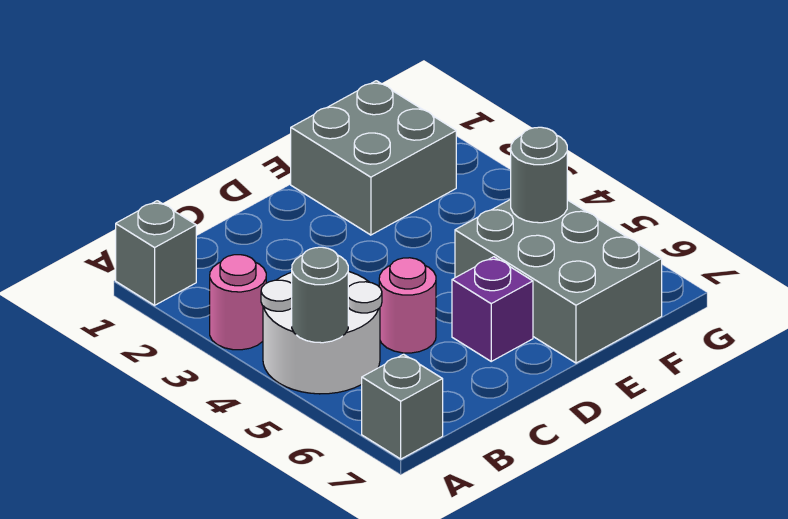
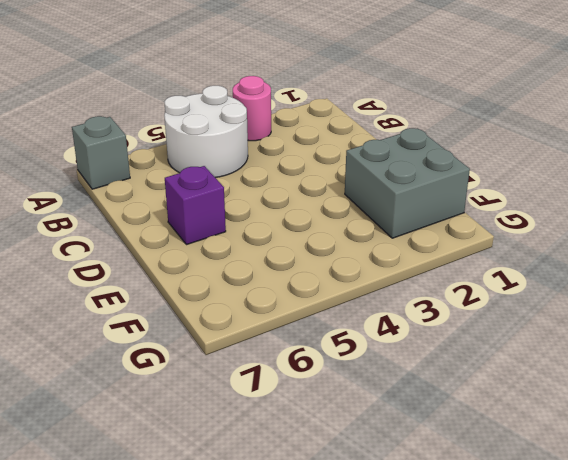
none -> grey 1x1 brick [116,201,196,305]
none -> pink 1x1 round brick [379,258,436,353]

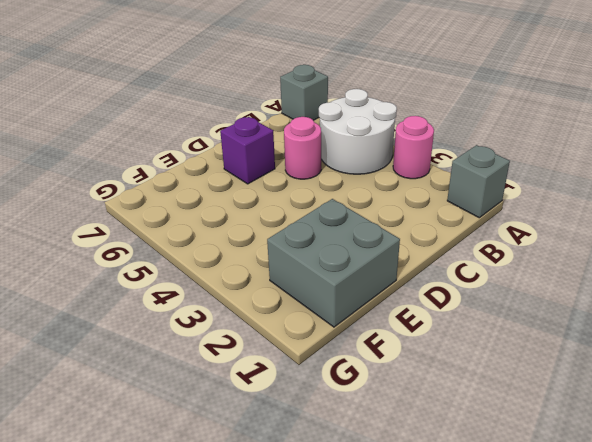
none -> grey 2x3 brick [455,199,662,363]
none -> grey 1x1 round brick [292,247,348,343]

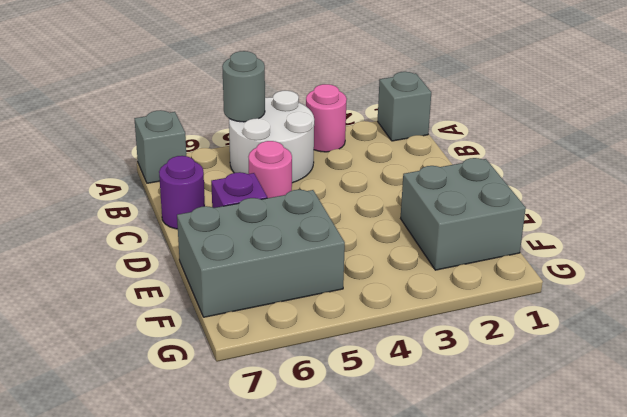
purple 1x1 round brick [159,156,205,229] -> none
none -> grey 1x1 round brick [511,127,567,223]

